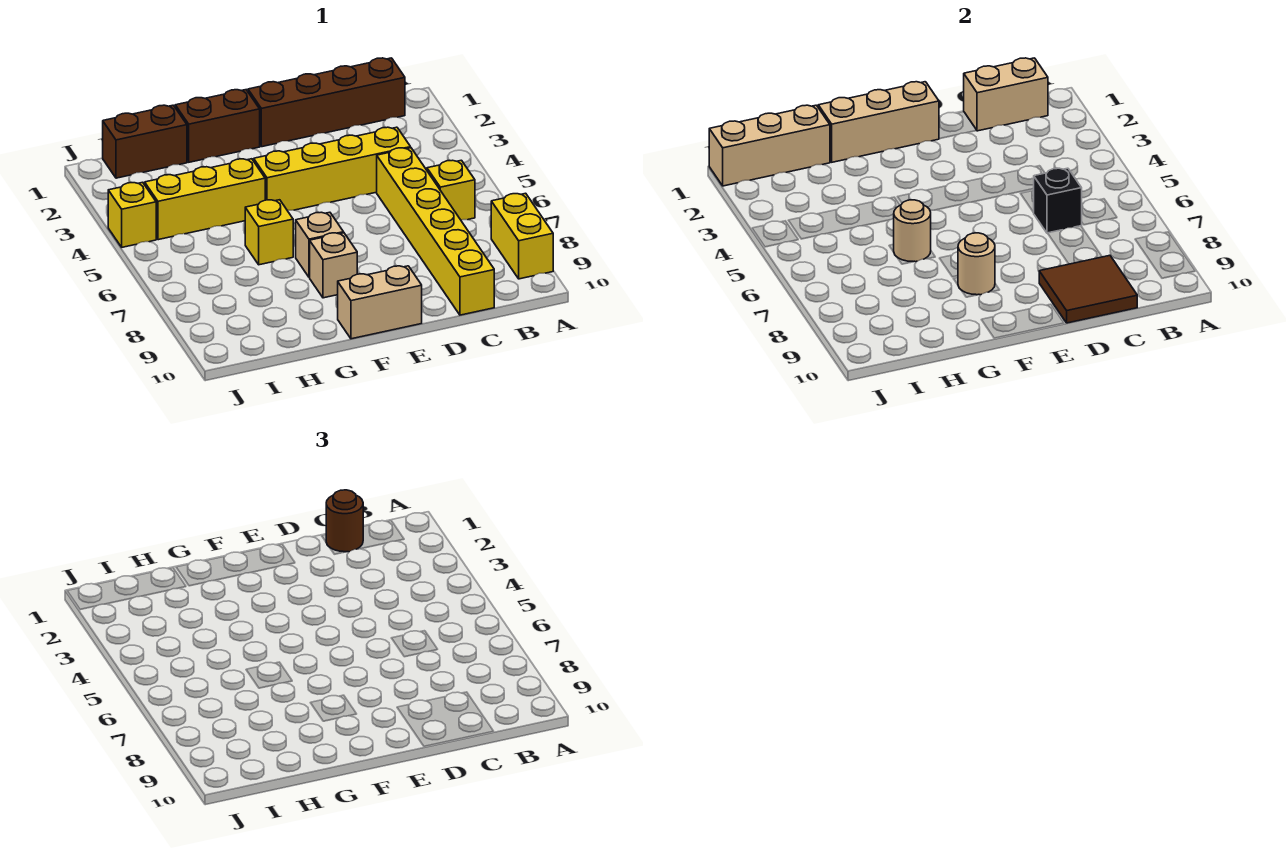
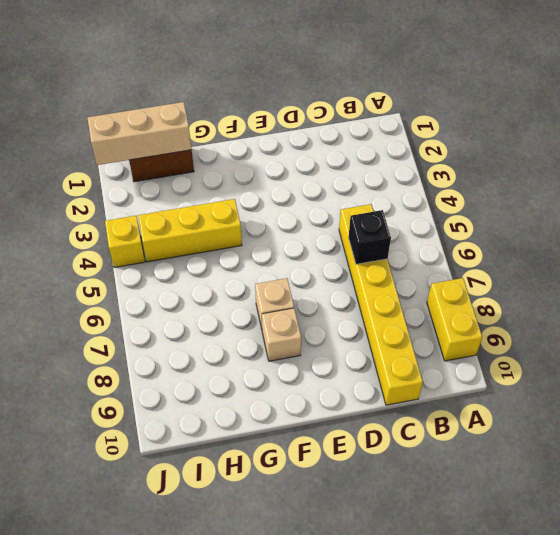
none -> brown 1x4 brick [248,58,405,147]
none -> yellow 1x1 brick [427,160,475,220]
none -> yellow 1x4 brick [254,127,411,210]

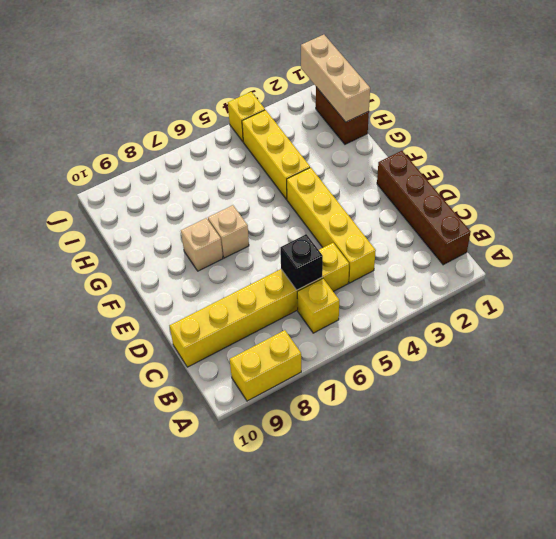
none -> tan 1x2 brick [338,266,422,339]
none -> brown 1x2 brick [175,90,260,162]
none -> yellow 1x1 brick [245,200,293,265]

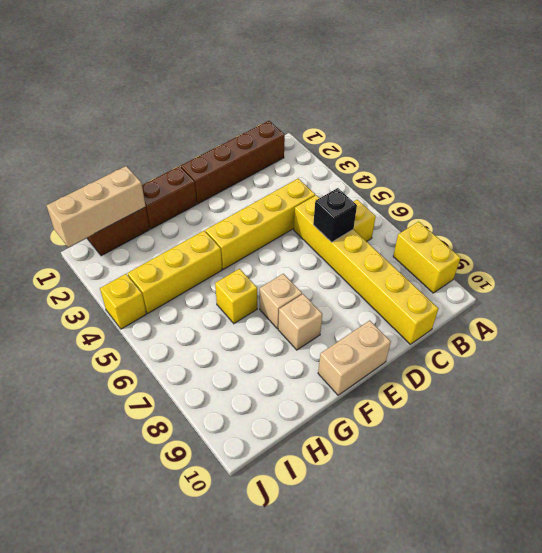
none -> tan 1x2 brick [964,58,1048,131]
none -> brown 2x2 tile [1039,255,1137,323]
none -> tan 1x3 brick [818,82,939,162]

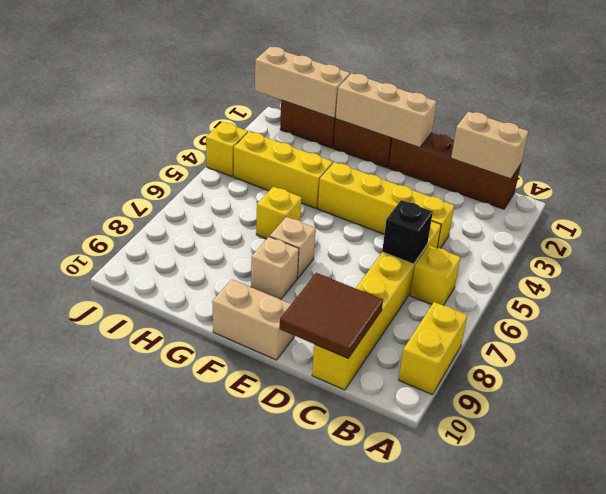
none -> tan 1x1 round brick [958,233,995,295]
none -> tan 1x1 round brick [894,200,931,262]
none -> brown 1x1 round brick [326,490,363,552]

